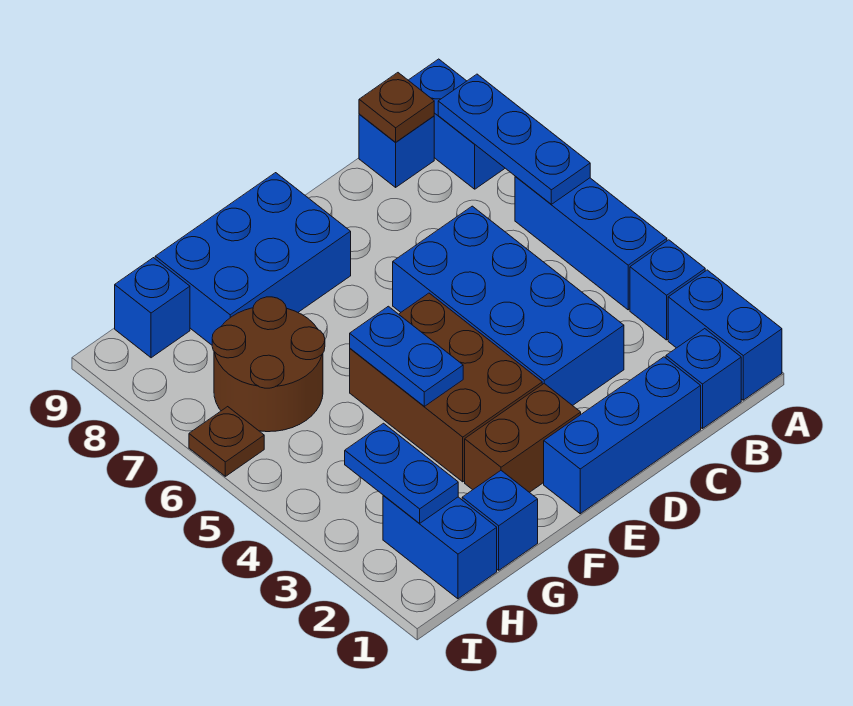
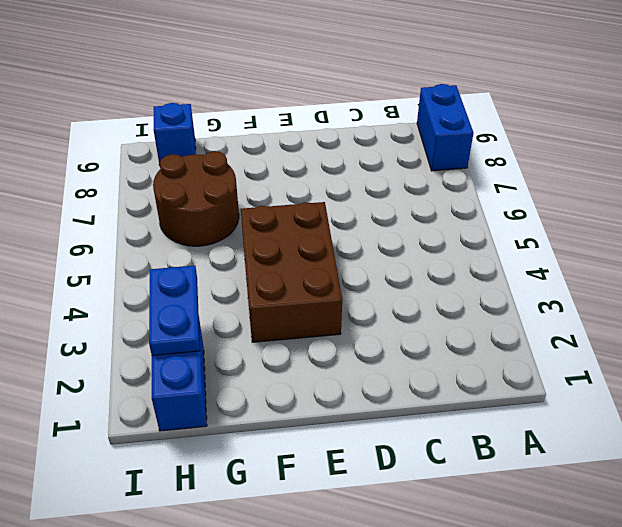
none -> blue 1x2 brick [668,270,782,400]
none -> blue 1x1 brick [630,240,705,340]
none -> blue 1x3 brick [515,177,667,310]

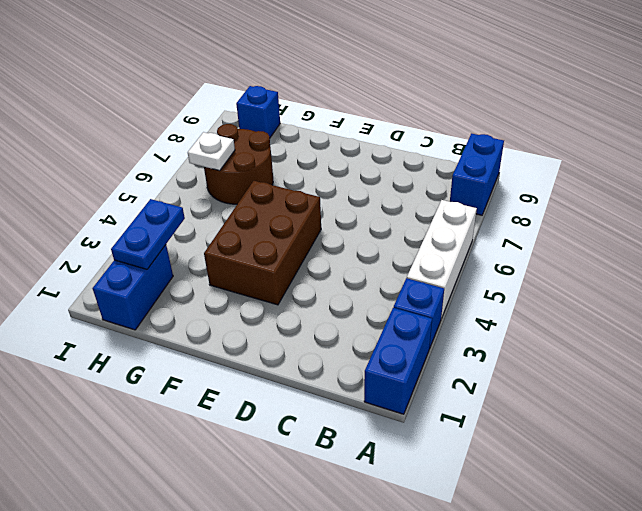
white 1x3 brick [407,200,477,319] -> blue 1x3 brick [515,177,667,310]
white 1x1 plate [188,132,235,171] -> none
none -> blue 1x1 brick [666,329,741,429]
none -> blue 1x1 brick [359,114,434,187]
none -> blue 1x3 brick [544,357,701,514]

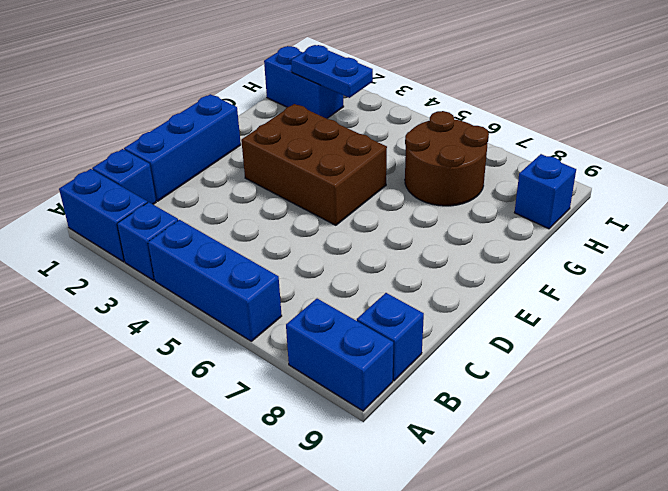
none -> blue 2x4 brick [393,206,624,406]
none -> brown 1x2 brick [465,384,581,492]
none -> blue 2x3 brick [155,173,351,345]

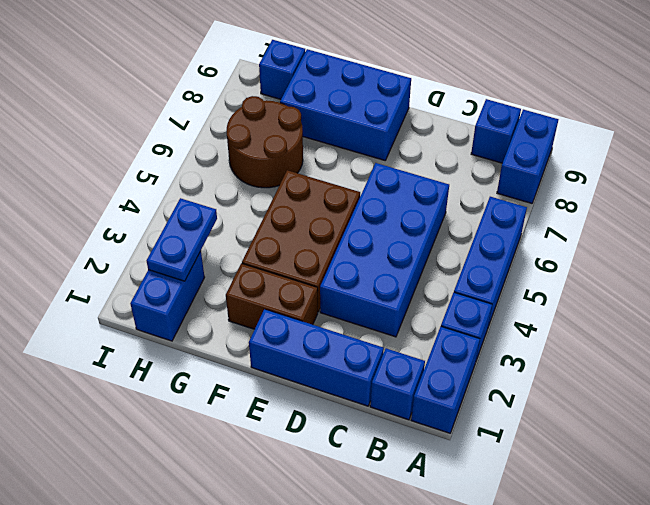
none -> blue 1x1 brick [462,471,538,570]
none -> brown 1x1 plate [189,407,264,476]
none -> blue 1x3 plate [438,74,590,204]

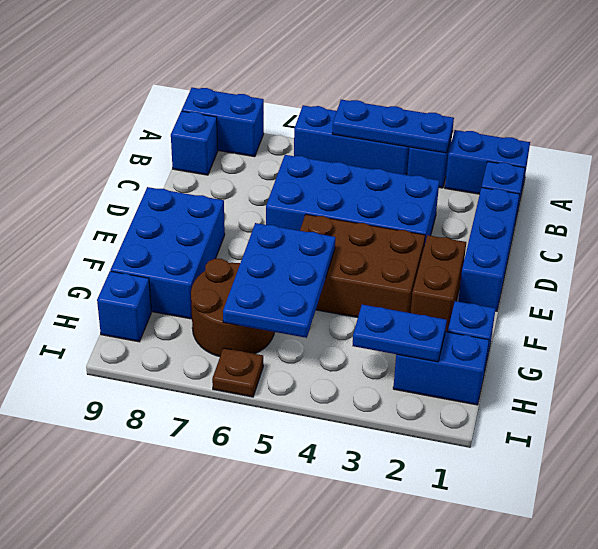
blue 1x3 plate [332,100,454,153] -> blue 1x3 plate moved to [438,74,590,204]
blue 2x3 plate [223,223,335,338] -> blue 1x2 plate [350,306,463,406]
none -> brown 1x1 plate [359,73,434,142]

